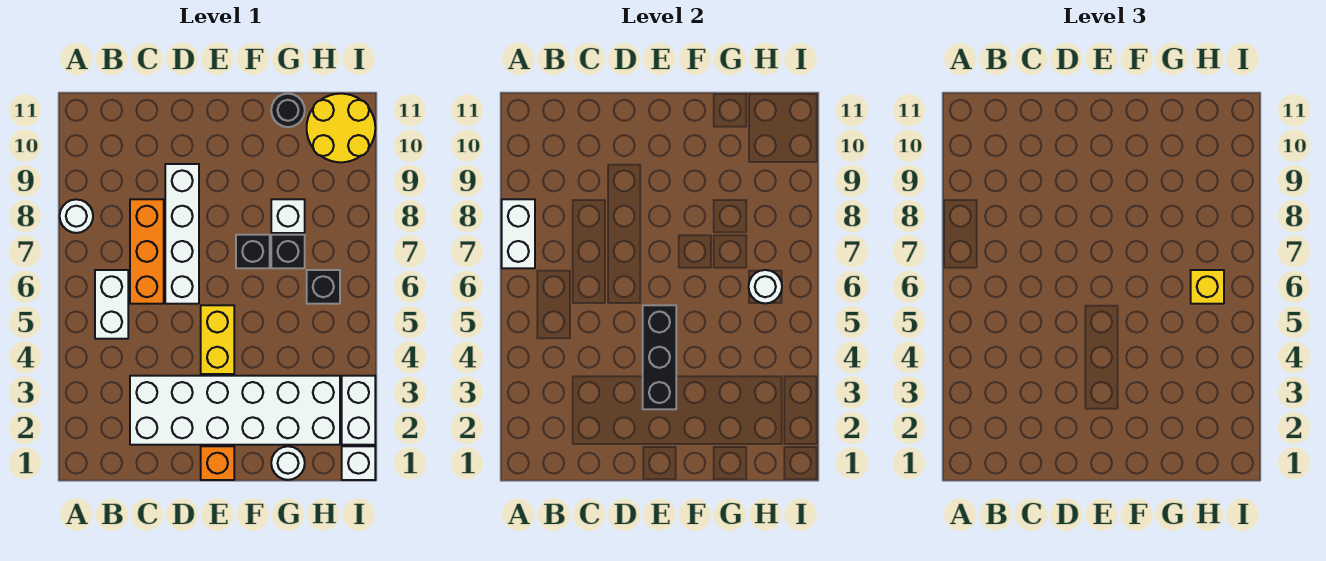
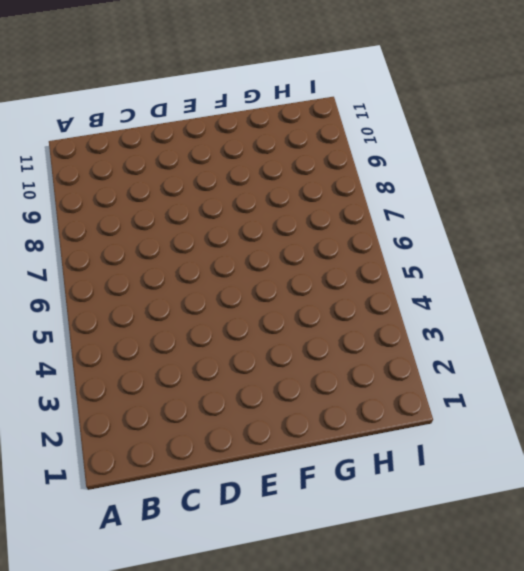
none -> white 1x1 round brick [60,199,93,233]
none -> white 1x2 brick [95,270,128,339]
none -> white 2x6 brick [130,376,340,445]

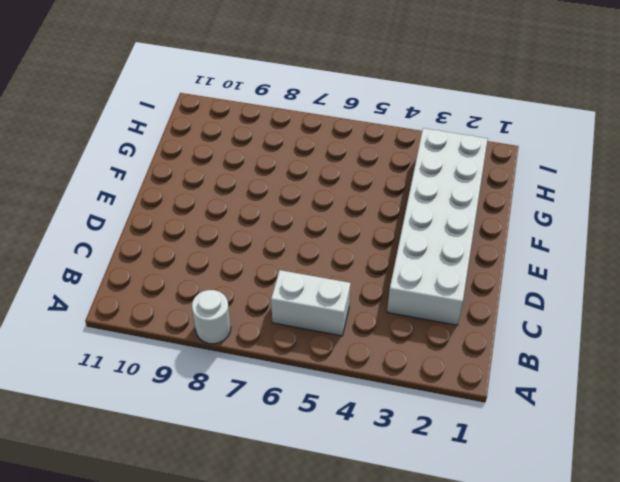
none -> orange 1x3 brick [130,199,164,304]
none -> white 1x4 brick [165,164,199,304]
none -> orange 1x1 brick [201,446,234,480]

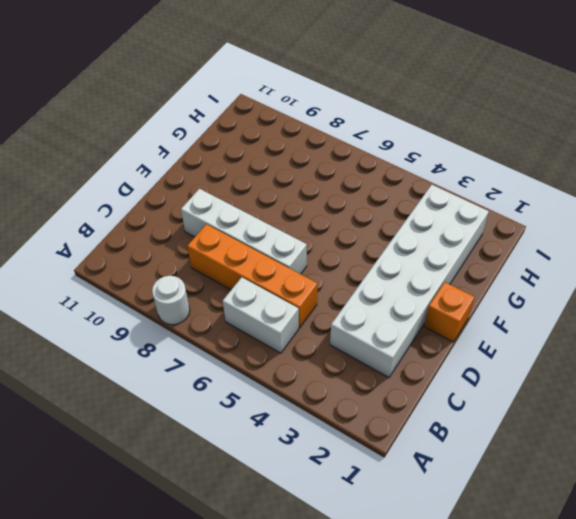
orange 1x4 brick [188,224,317,328] -> orange 1x3 brick [130,199,164,304]
none -> yellow 1x2 brick [201,305,234,374]
none -> black 1x1 brick [236,235,270,268]
none -> white 1x1 round brick [271,446,305,480]

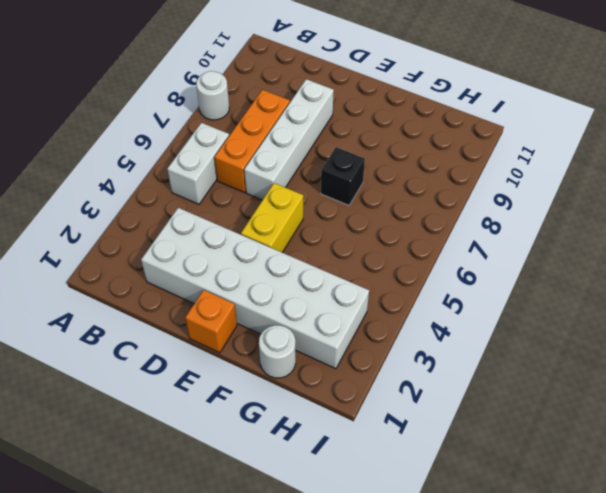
none -> black 1x1 brick [271,235,305,268]
none -> white 1x1 brick [271,199,305,233]
none -> black 1x1 round brick [271,94,305,127]

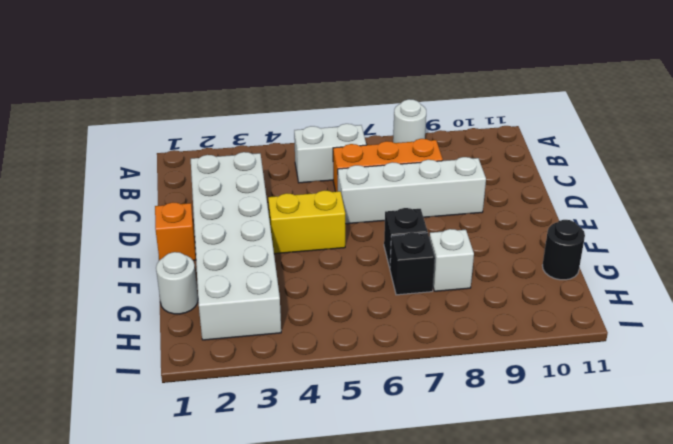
none -> black 1x1 brick [307,270,340,304]
none -> yellow 2x2 round brick [307,94,375,162]
none -> white 1x1 brick [342,446,375,480]

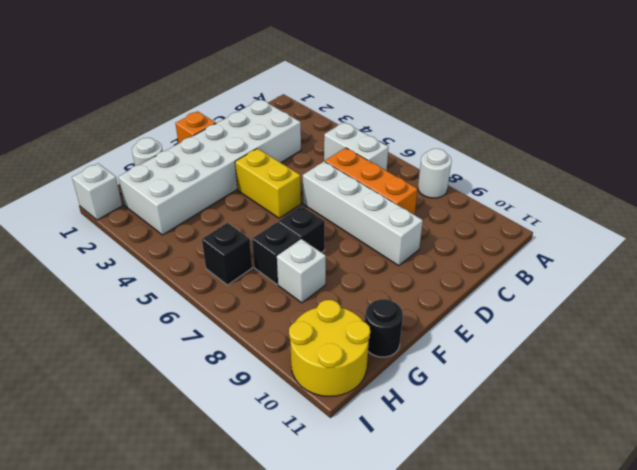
none -> white 1x2 brick [342,376,375,445]
none -> white 1x2 brick [502,199,535,268]
none -> black 1x3 brick [643,305,676,409]

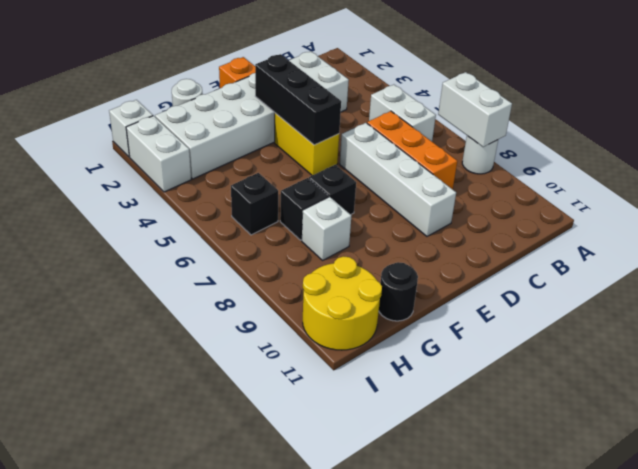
none -> white 1x1 round brick [749,270,782,304]
none -> yellow 1x1 brick [1191,270,1224,304]

